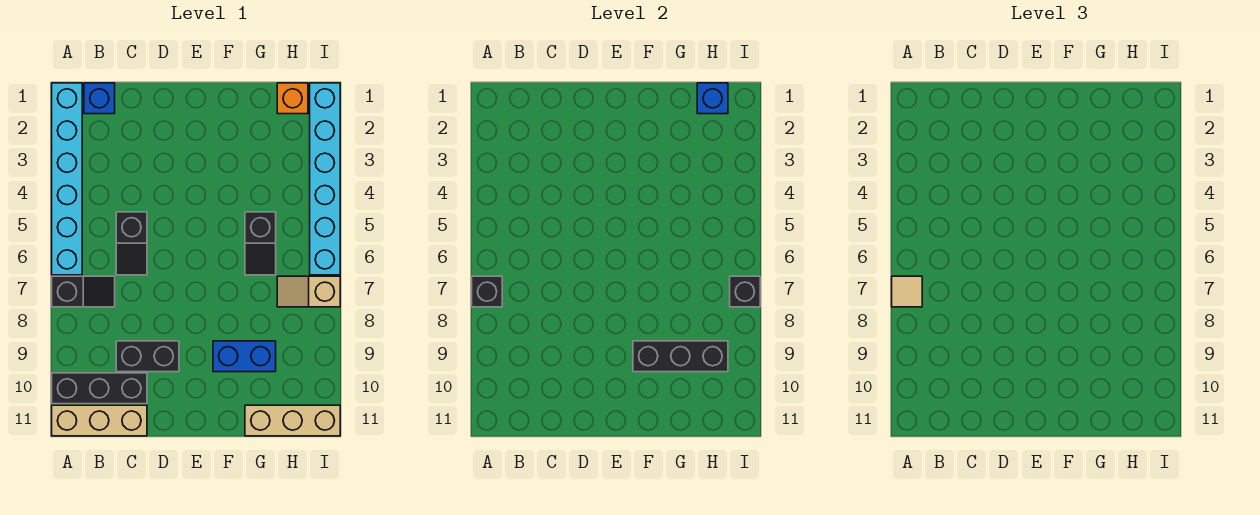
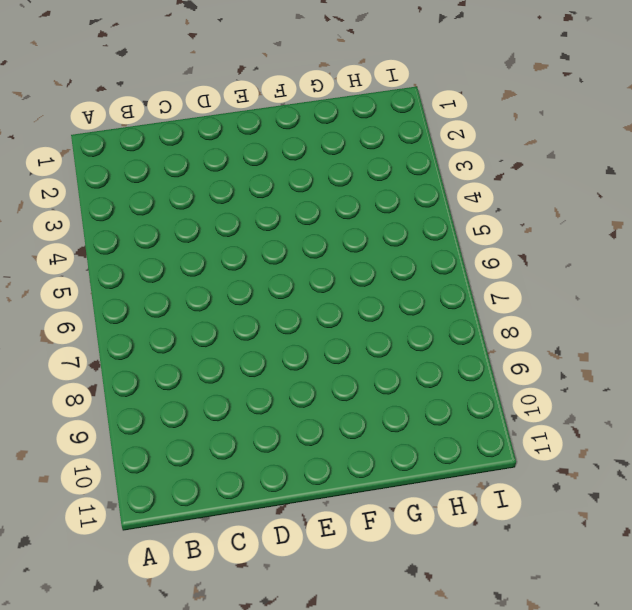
none -> cyan 1x6 brick [52,83,82,275]
none -> black 1x2 slope [52,276,115,307]
none -> black 1x3 brick [52,373,147,404]

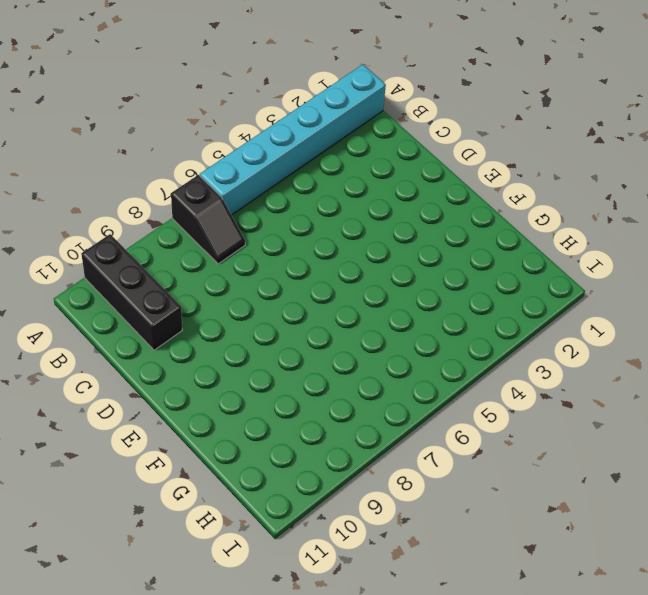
none -> tan 1x3 brick [52,405,147,436]
none -> blue 1x1 brick [84,83,115,114]
none -> black 1x2 slope [116,212,147,275]

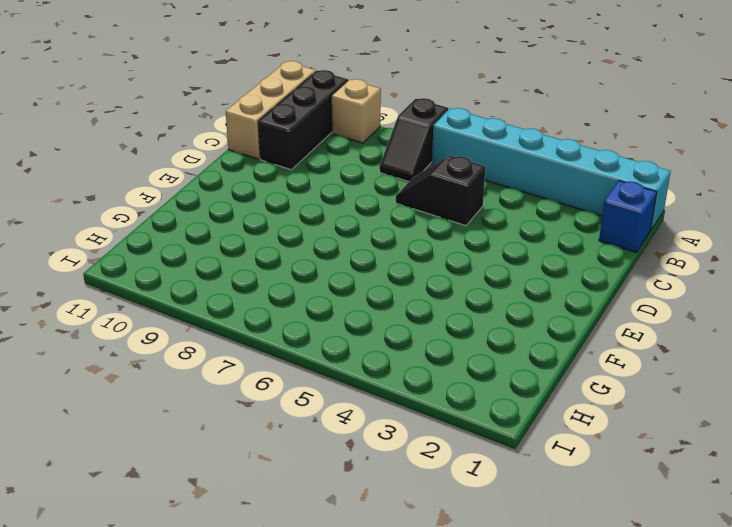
tan 1x1 brick [331,79,381,143] -> none
none -> black 1x2 brick [116,341,179,372]
none -> blue 1x2 brick [213,341,276,372]
none -> black 1x2 slope [245,212,276,275]

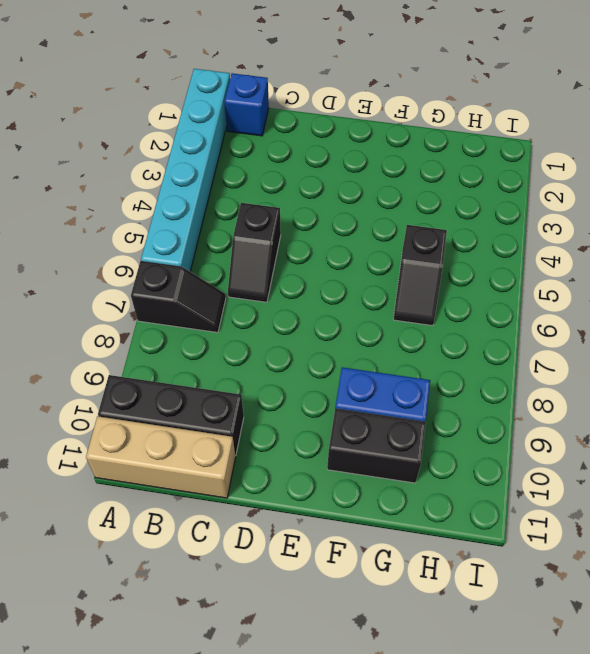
black 1x2 brick [327,408,426,483] -> black 1x2 brick moved to [116,341,179,372]
none -> tan 1x3 brick [245,405,340,436]
none -> orange 1x1 brick [277,83,308,114]
none -> tan 1x2 slope [277,276,340,307]

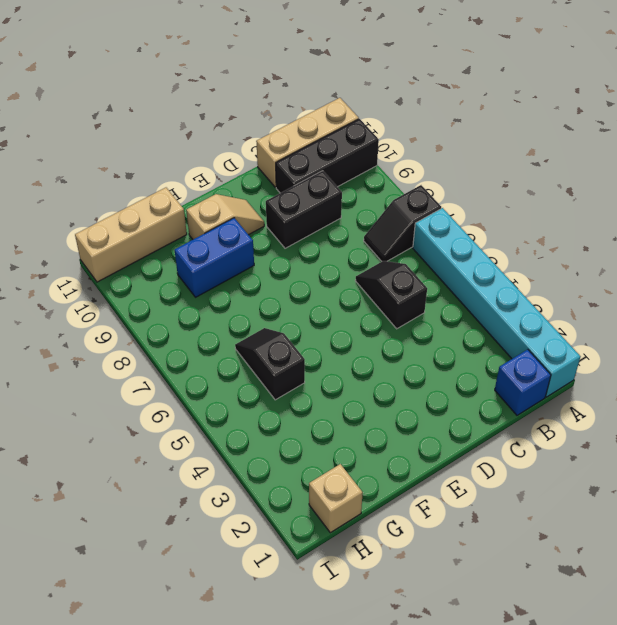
tan 1x2 slope [186,194,264,239] -> tan 1x2 slope moved to [277,276,340,307]
tan 1x1 brick [309,464,363,533] -> orange 1x1 brick [277,83,308,114]
none -> cyan 1x6 brick [310,83,340,275]
none -> black 1x1 brick [472,276,502,307]
none -> black 1x3 brick [633,341,728,372]

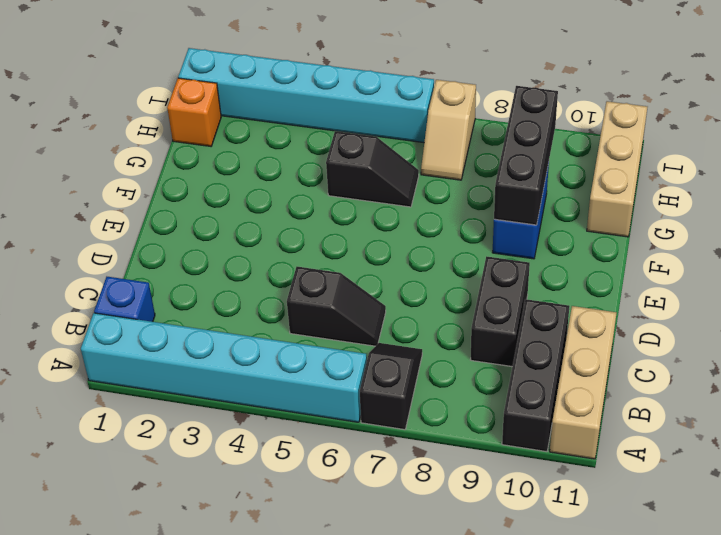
none -> black 1x1 brick [472,276,502,307]
none -> blue 1x1 brick [697,83,728,114]
none -> black 1x1 brick [730,276,760,307]

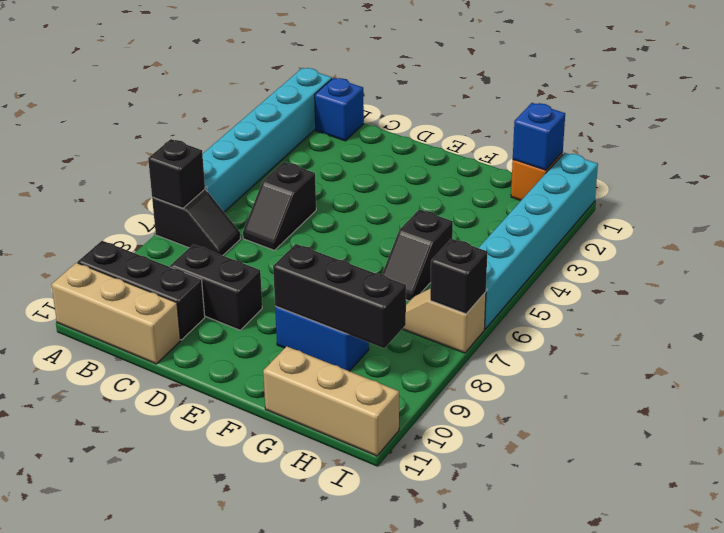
none -> tan 1x1 tile [892,276,922,307]

